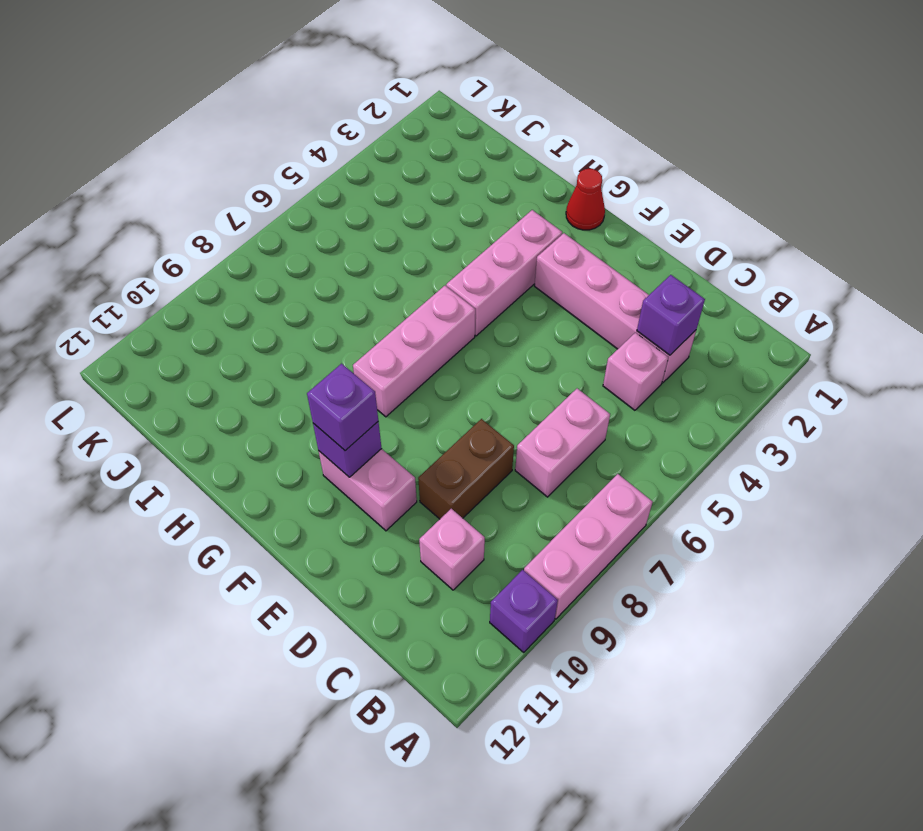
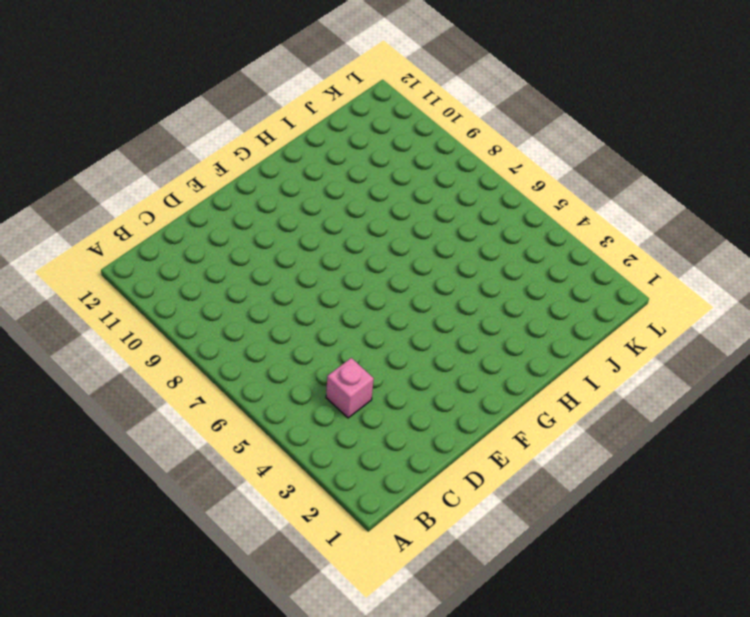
none -> pink 1x3 brick [524,474,653,619]
none -> purple 1x1 brick [490,570,558,652]
none -> pink 1x4 brick [535,233,696,383]

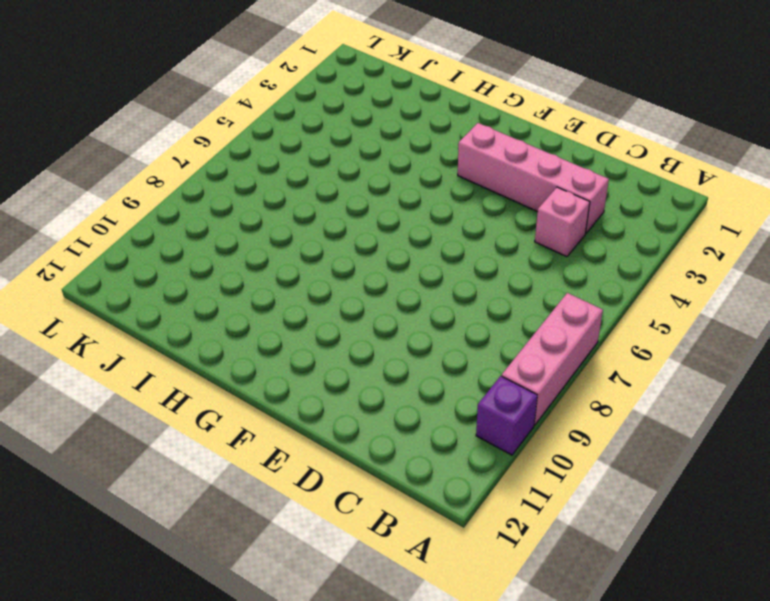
none -> pink 1x2 brick [515,389,610,497]
none -> pink 1x1 brick [419,509,485,590]
none -> brown 1x2 brick [418,419,514,519]

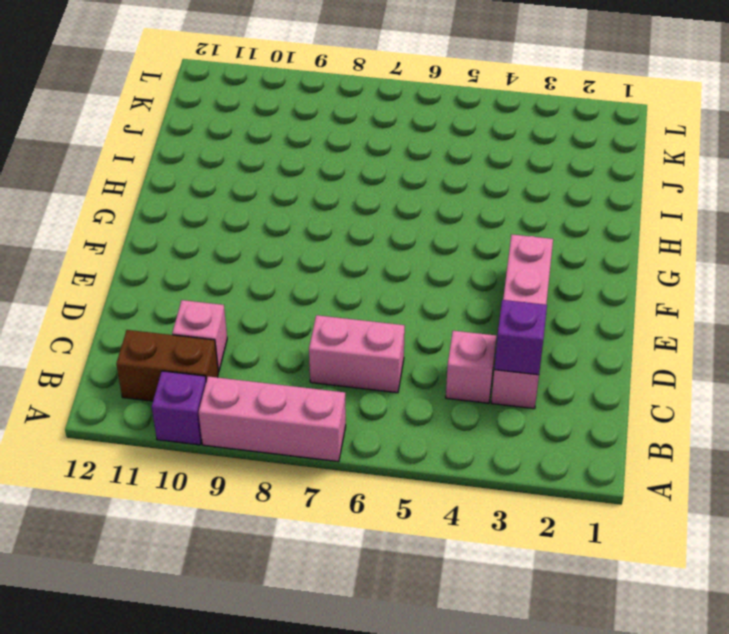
brown 1x2 brick [116,330,218,401] -> brown 1x2 brick moved to [418,419,514,519]
none -> pink 1x2 brick [319,449,417,531]
none -> red 1x1 cone [566,169,605,230]
none -> pink 1x3 brick [446,210,562,336]

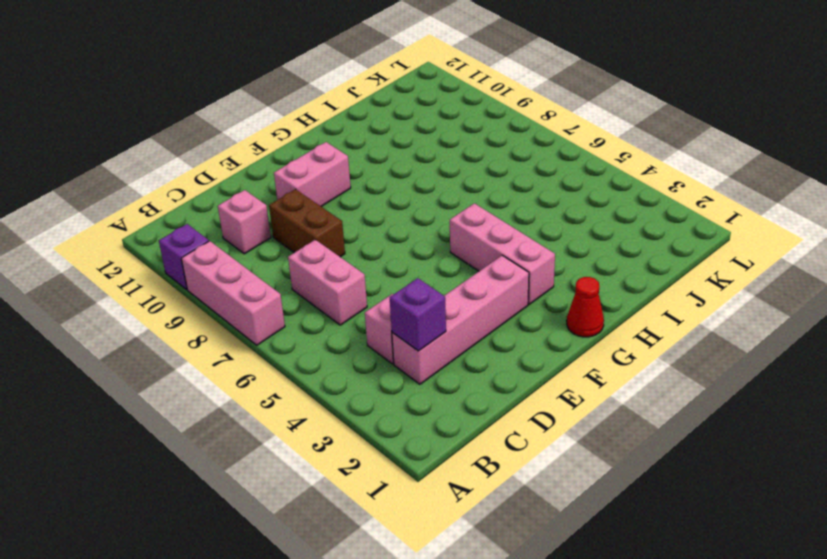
none -> pink 1x3 brick [353,286,475,417]
none -> purple 1x1 brick [313,422,382,477]
none -> purple 1x1 brick [307,364,378,451]

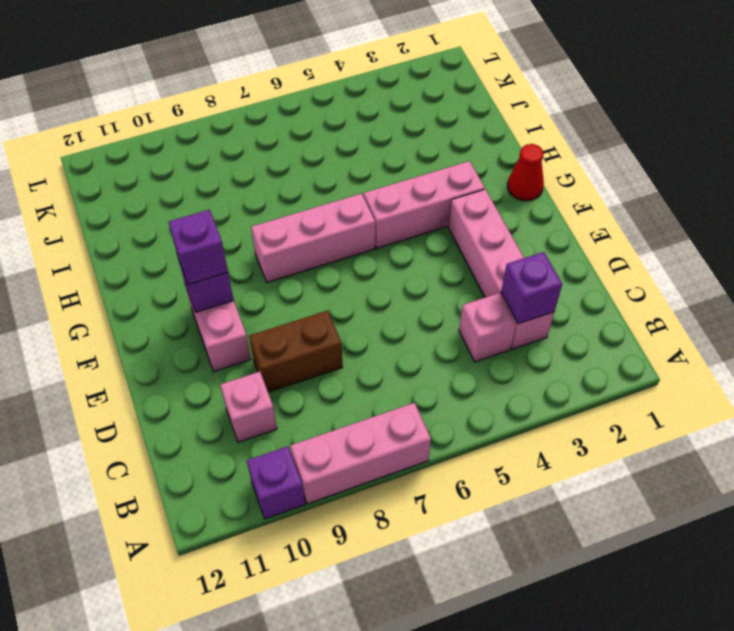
none -> pink 1x2 brick [515,389,610,497]

